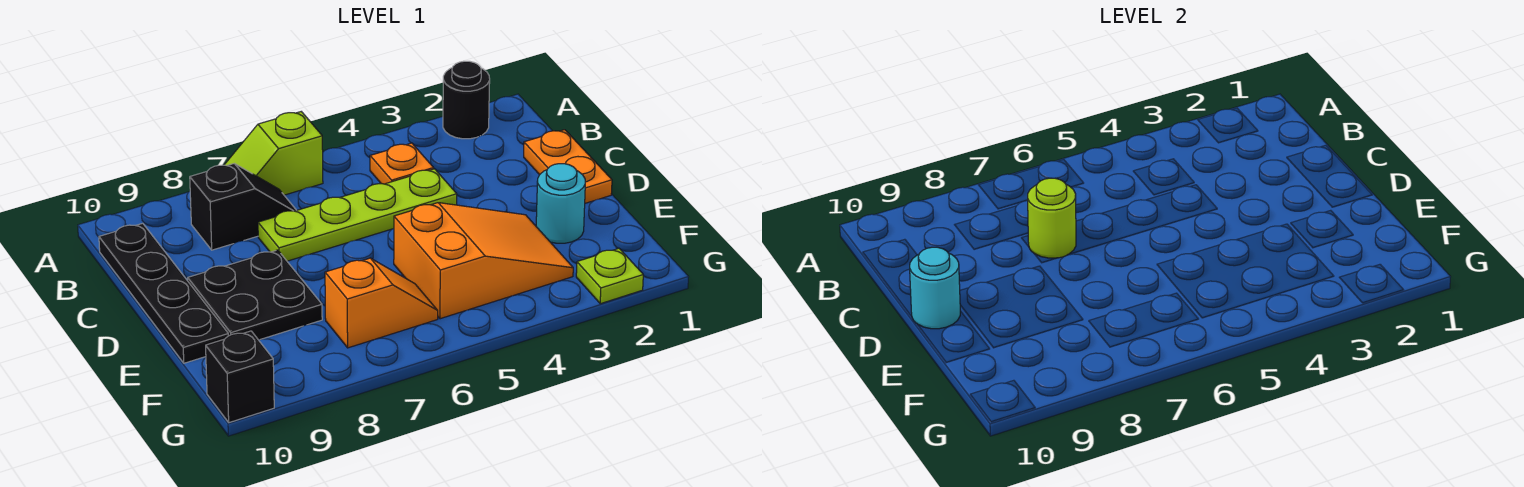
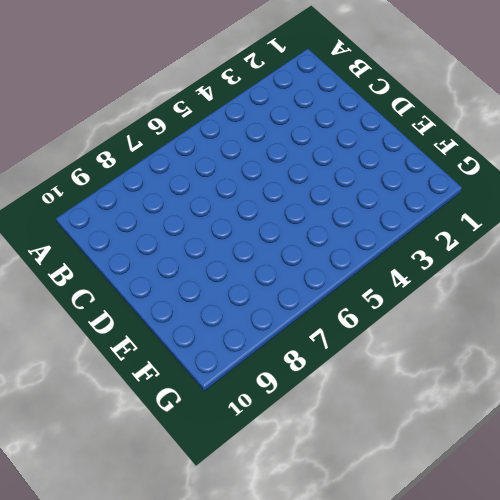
none -> black 1x1 round brick [443,61,490,139]
none -> lime 1x2 slope [225,112,323,195]
none -> orange 1x1 plate [370,143,434,184]

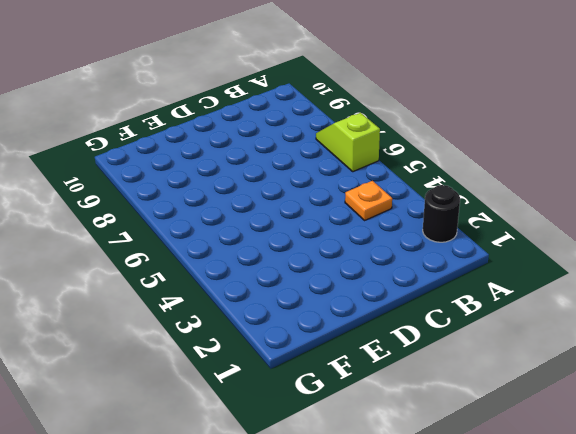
none -> black 1x2 slope [190,164,296,250]
none -> black 1x4 plate [99,223,228,363]
none -> orange 1x2 plate [524,130,612,203]

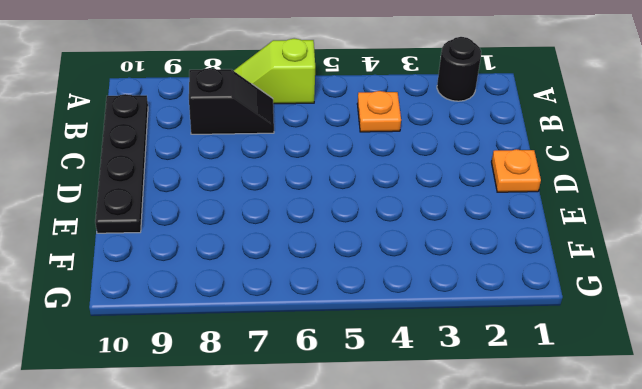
orange 1x1 plate [492,149,541,192] -> orange 1x2 plate [524,130,612,203]
none -> lime 1x4 plate [258,169,457,261]
none -> black 2x2 plate [188,250,322,340]
none -> cyan 1x1 round brick [536,164,585,243]

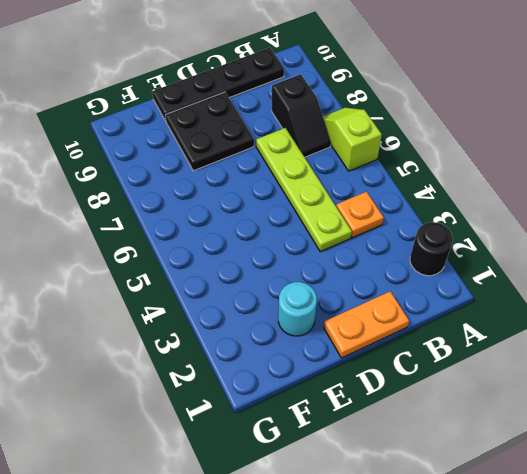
none -> orange 2x3 slope [394,203,573,319]
none -> orange 1x2 slope [325,258,438,348]
none -> lime 1x1 plate [576,248,643,304]

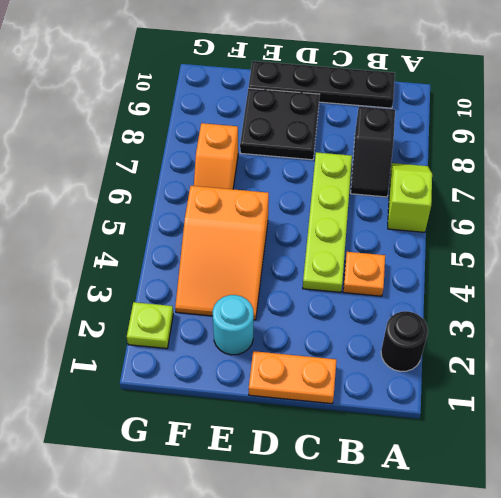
none -> black 1x1 brick [206,331,274,423]
none -> lime 1x1 round brick [1027,178,1076,258]
none -> cyan 1x1 round brick [910,247,960,329]

